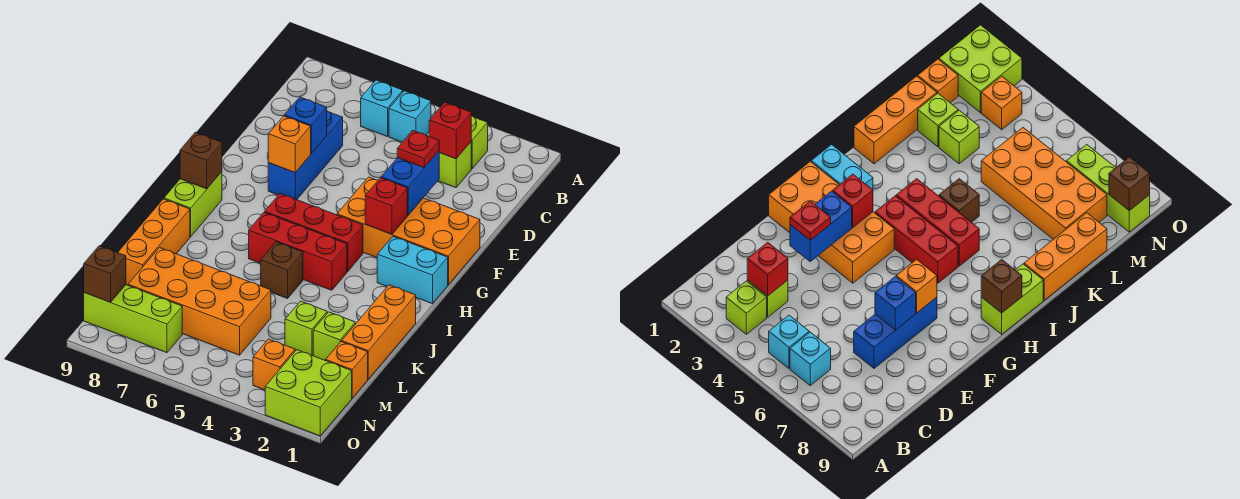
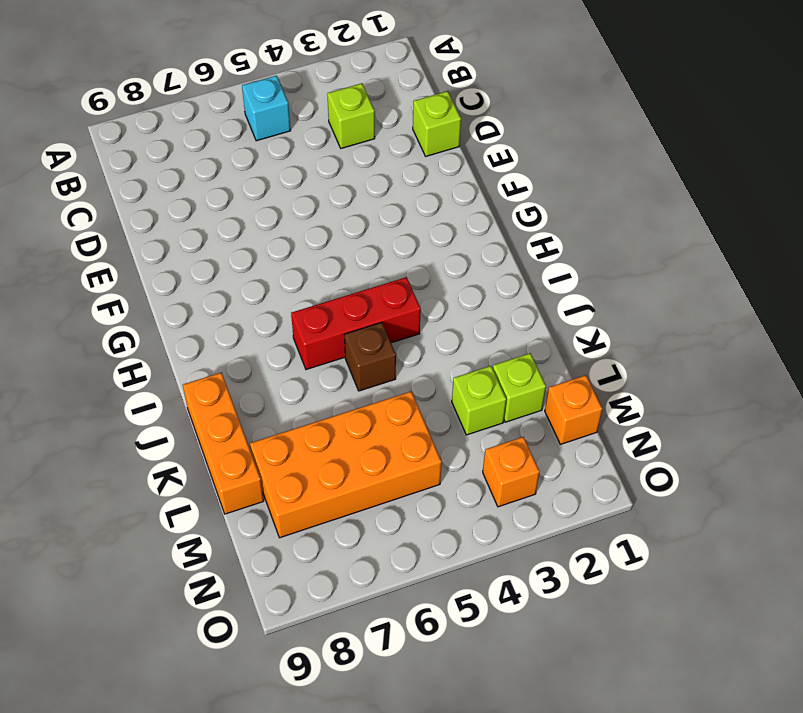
lime 1x1 brick [413,91,461,156] -> lime 1x1 brick moved to [471,116,488,169]
none -> cyan 1x1 brick [361,80,403,137]
none -> blue 1x3 brick [268,111,343,200]
none -> orange 2x4 brick [337,177,480,285]

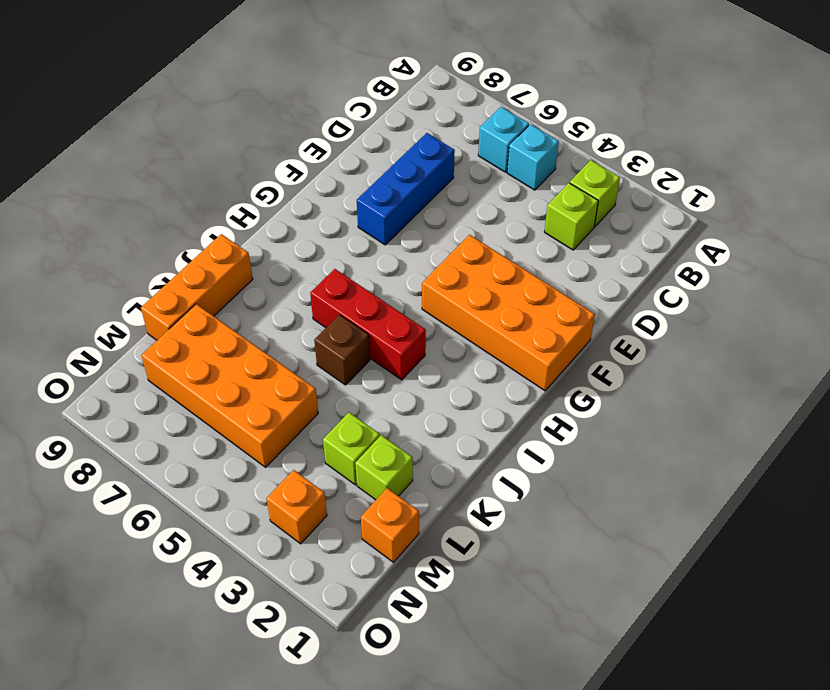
none -> cyan 1x2 brick [377,237,448,304]
none -> red 1x3 brick [265,194,363,271]
none -> lime 1x2 brick [164,172,222,237]

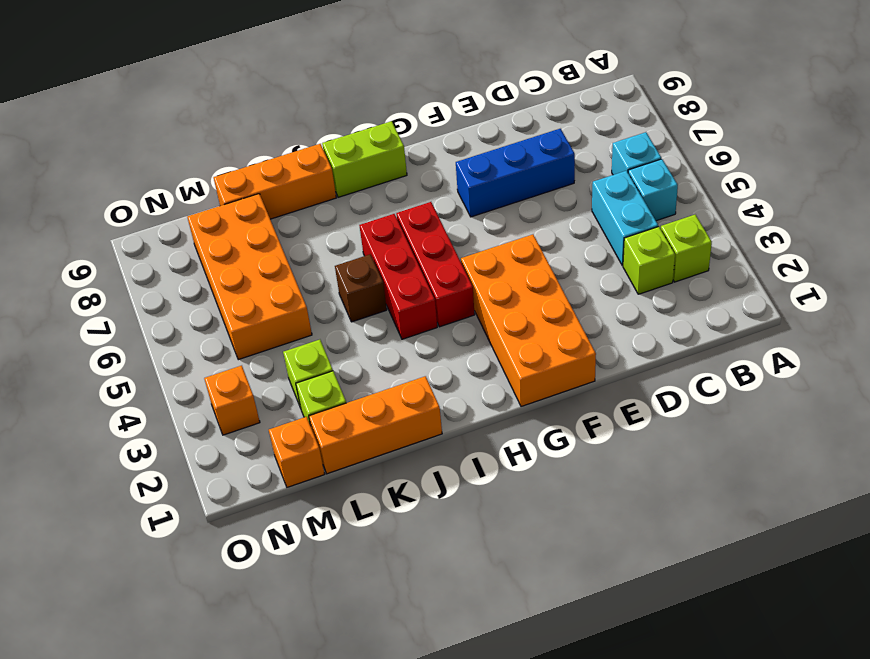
cyan 1x2 brick [592,171,658,265] -> cyan 1x2 brick moved to [377,237,448,304]
none -> lime 2x2 brick [265,350,352,436]
none -> lime 1x3 brick [84,285,182,353]
none -> red 1x1 brick [429,102,471,159]

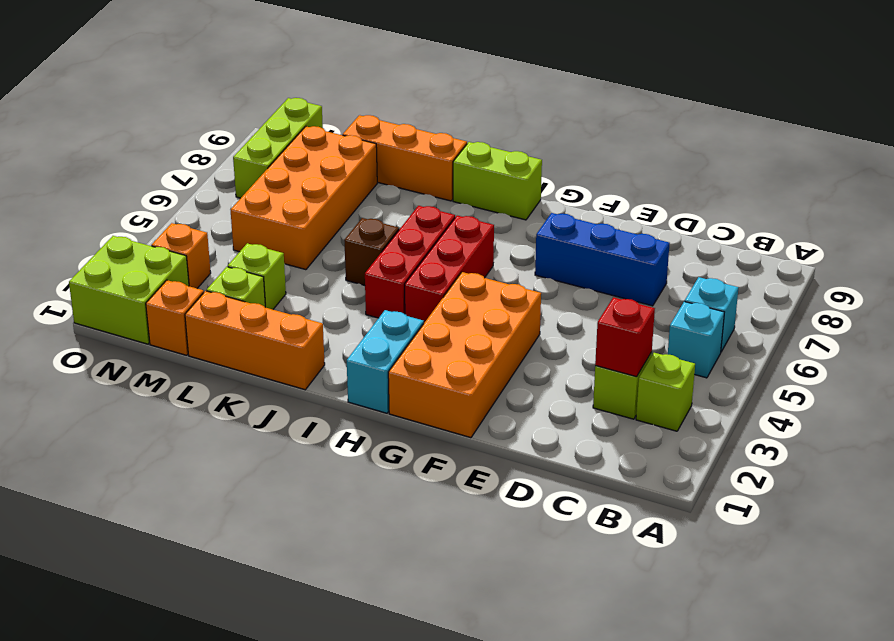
none -> blue 1x2 brick [381,151,439,215]
none -> blue 1x1 brick [284,97,327,154]
none -> orange 1x1 brick [268,116,311,173]

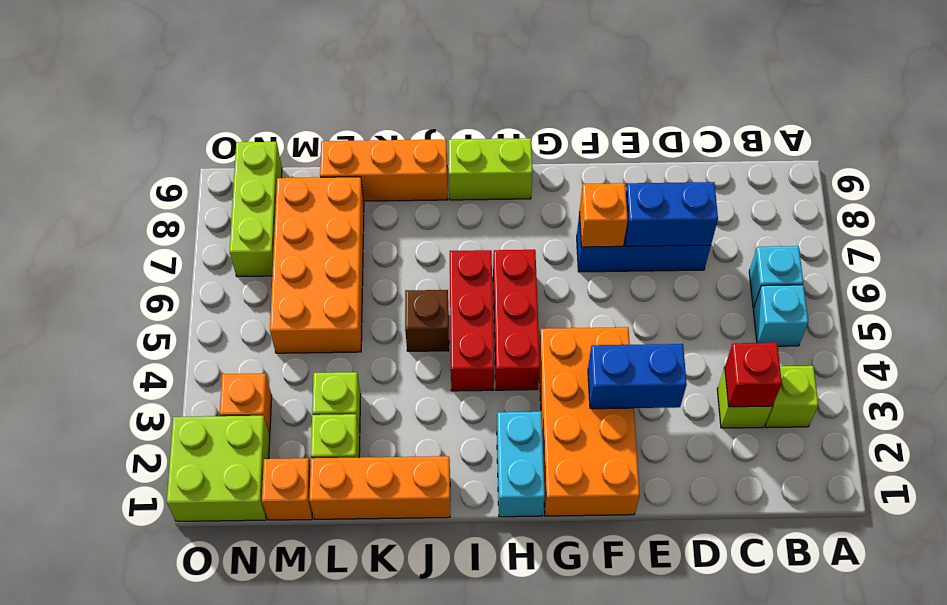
blue 1x2 brick [625,182,718,246] -> blue 1x1 brick [284,97,327,154]
none -> red 1x1 brick [365,178,407,234]
none -> brown 1x1 brick [180,132,222,189]
none -> brown 1x1 brick [84,246,126,302]

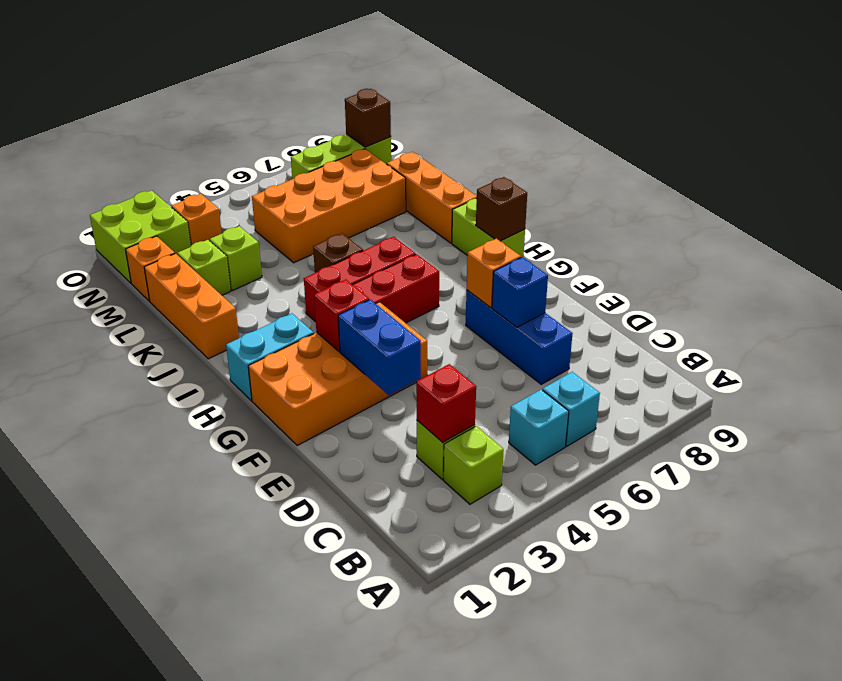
none -> red 1x1 plate [397,130,439,168]

